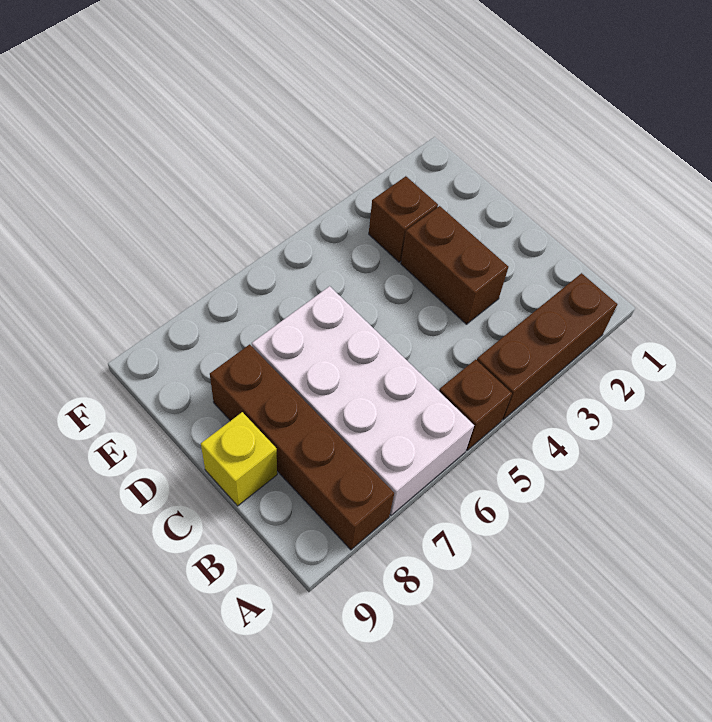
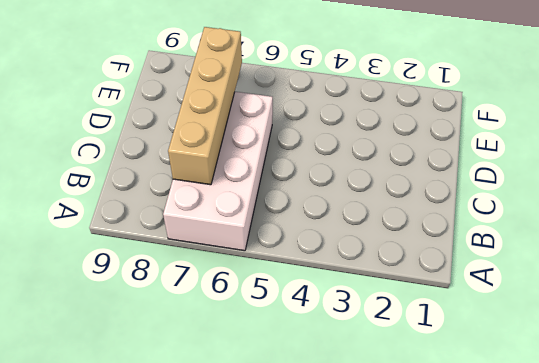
tan 1x4 brick [168,27,242,185] -> none
none -> brown 1x3 brick [477,273,617,420]
none -> brown 1x1 brick [439,359,512,450]

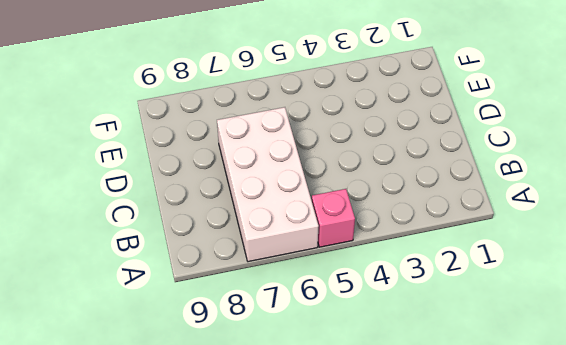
pink 1x1 brick [312,189,355,247] -> brown 1x1 brick [439,359,512,450]
none -> brown 1x3 brick [477,273,617,420]
none -> brown 1x4 brick [210,344,394,550]

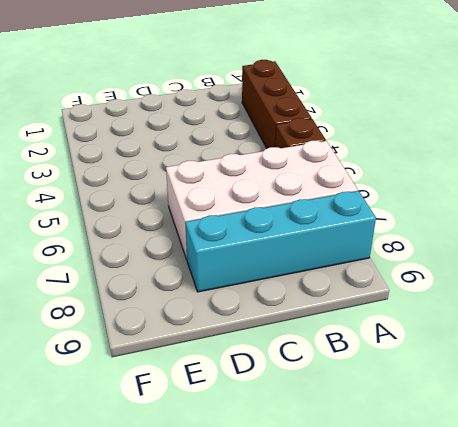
cyan 1x4 brick [185,191,376,292] -> brown 1x4 brick [210,344,394,550]
none -> brown 1x2 brick [401,206,508,324]
none -> yellow 1x1 brick [201,412,277,506]

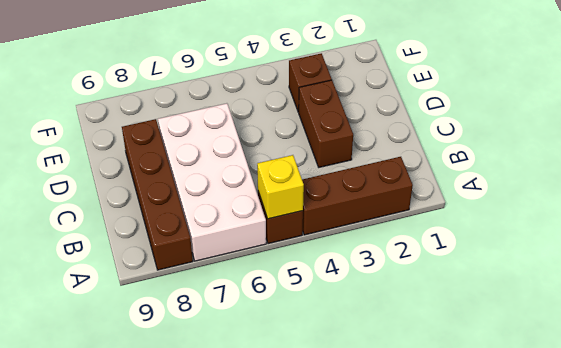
yellow 1x1 brick [257,155,304,219] -> yellow 1x1 brick moved to [201,412,277,506]

